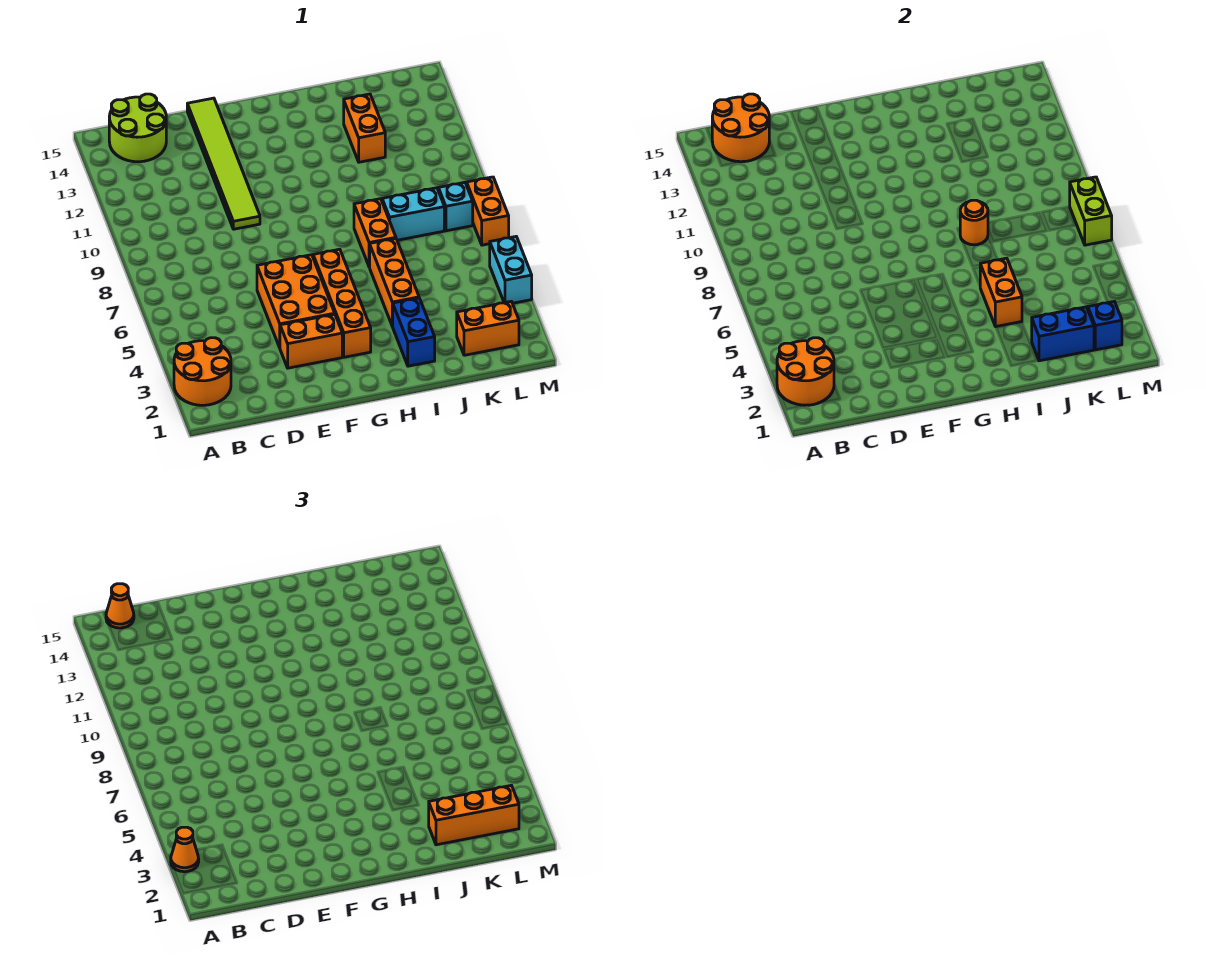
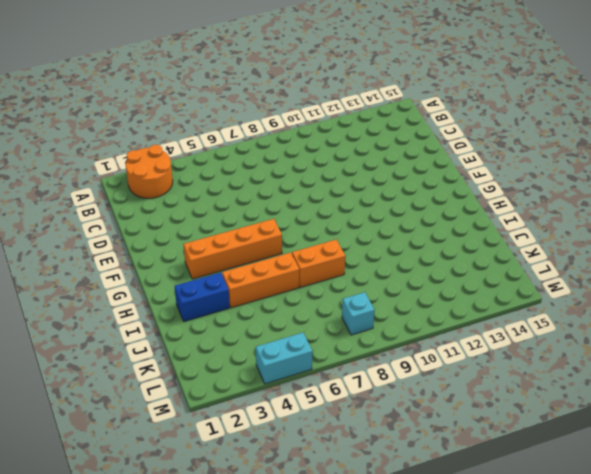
none -> lime 2x2 round brick [109,94,166,162]
none -> orange 1x2 brick [280,314,342,368]
none -> orange 2x3 brick [257,255,335,347]

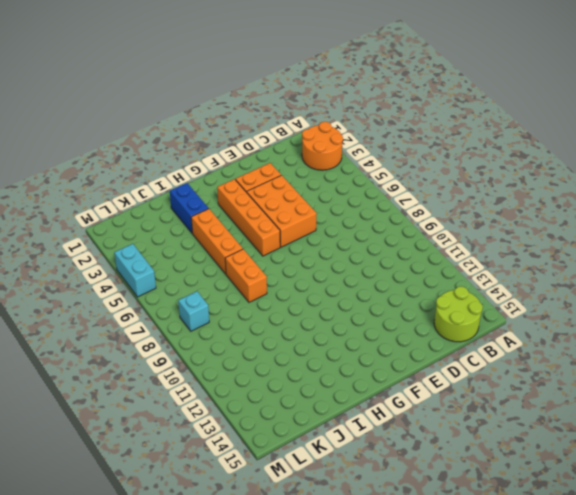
none -> lime 1x6 tile [187,98,260,229]
none -> cyan 1x2 brick [382,188,444,240]
none -> orange 1x2 brick [344,94,385,162]

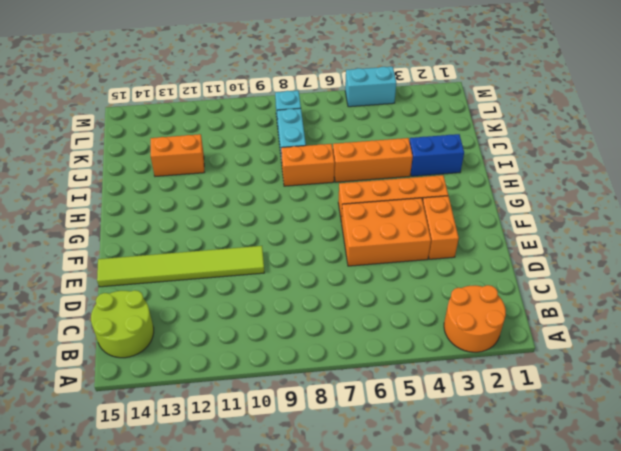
none -> orange 1x2 brick [457,301,519,355]
none -> orange 1x2 brick [467,177,509,245]
none -> orange 2x2 round brick [777,338,834,405]

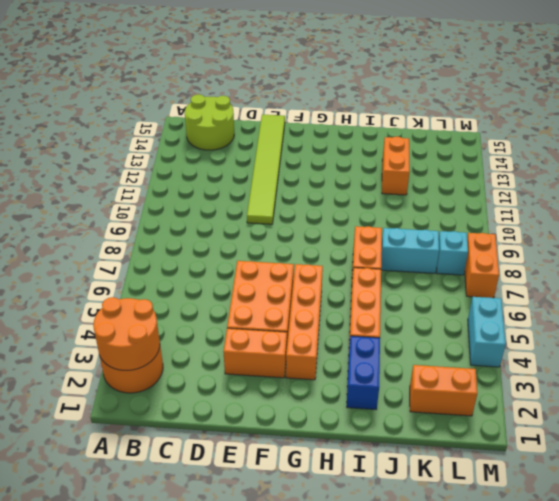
none -> orange 2x2 round brick [712,94,769,162]
none -> orange 1x2 brick [980,258,1022,327]
none -> orange 1x1 round brick [960,200,988,245]

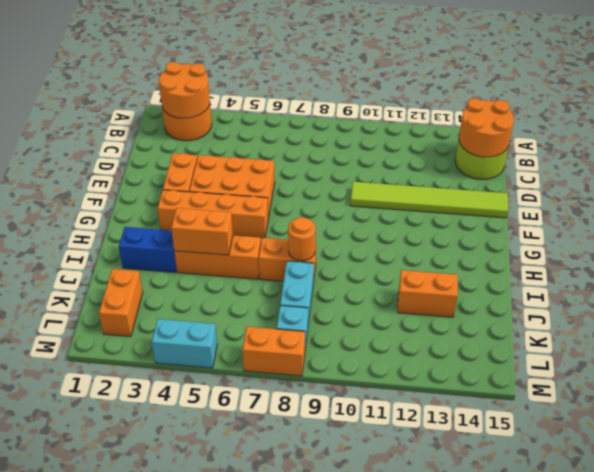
none -> blue 1x2 brick [1032,307,1094,361]
none -> blue 1x1 brick [1088,301,1122,350]
none -> lime 1x2 brick [1070,177,1112,245]

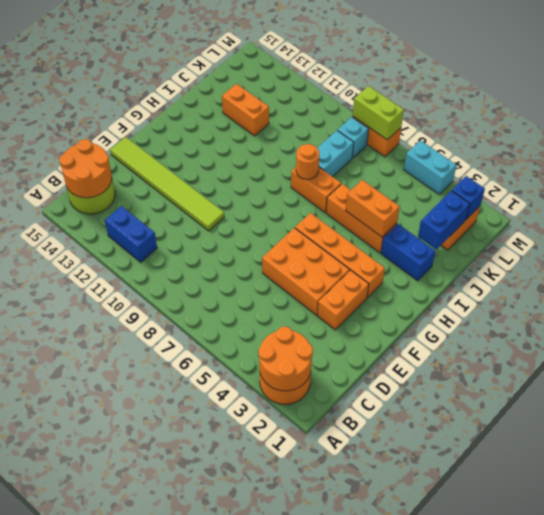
blue 1x2 brick [105,206,157,262] -> none
none -> orange 1x1 cone [171,827,199,872]
none -> orange 1x1 cone [106,584,134,628]
none -> orange 1x3 brick [429,785,519,845]

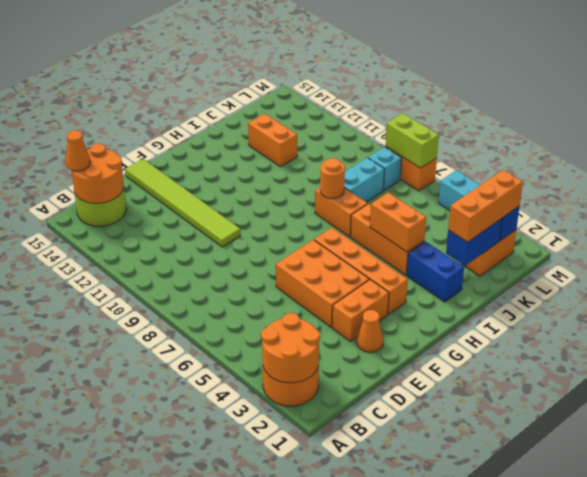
orange 1x1 cone [357,310,383,352] -> orange 1x1 cone moved to [171,827,199,872]

